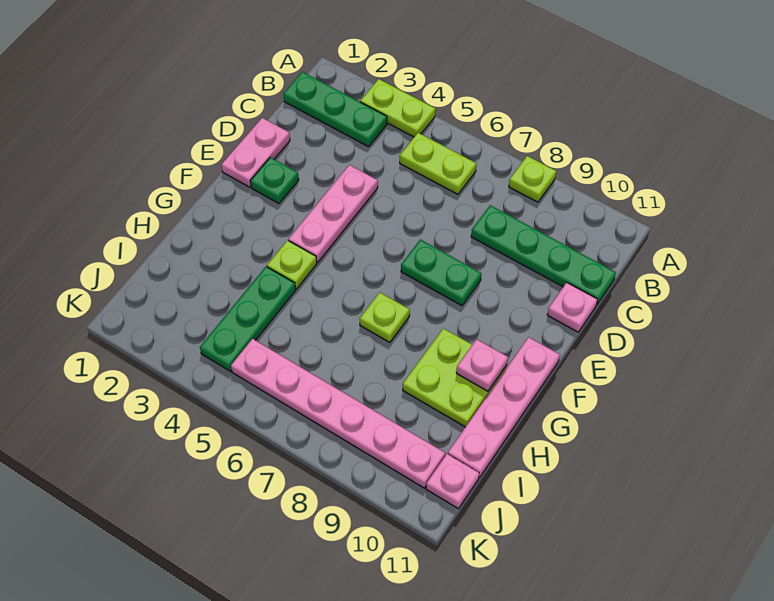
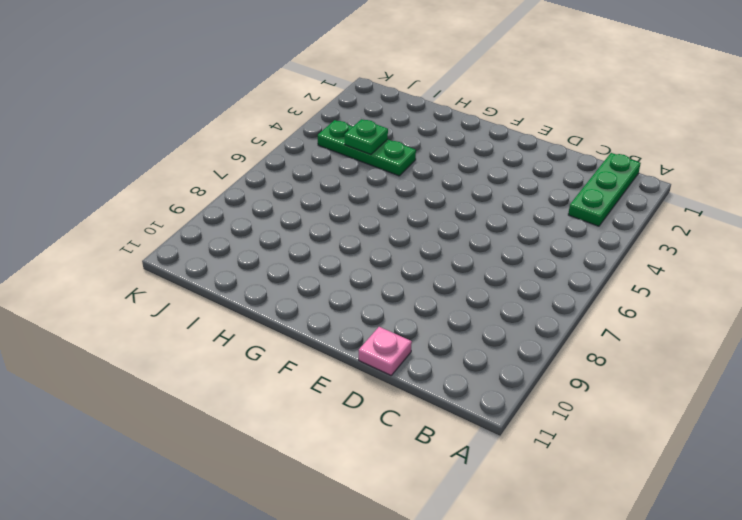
green 1x1 plate [344,119,388,155] -> green 1x1 plate moved to [250,157,299,203]
none -> lime 1x2 plate [360,79,435,137]
none -> lime 1x1 plate [509,156,556,202]
none -> lime 1x2 plate [400,133,476,194]

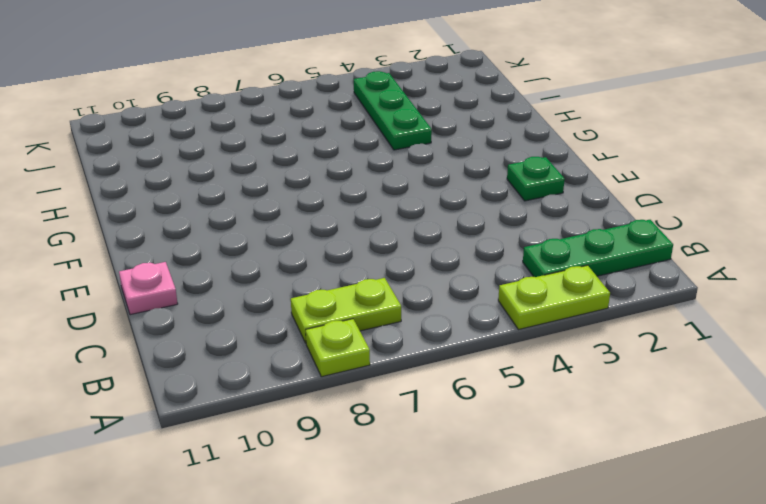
lime 1x2 plate [291,278,401,343] -> lime 1x2 plate moved to [400,133,476,194]
none -> green 1x4 plate [471,205,616,305]
none -> pink 1x2 plate [221,118,290,187]
none -> pink 1x3 plate [288,165,378,262]

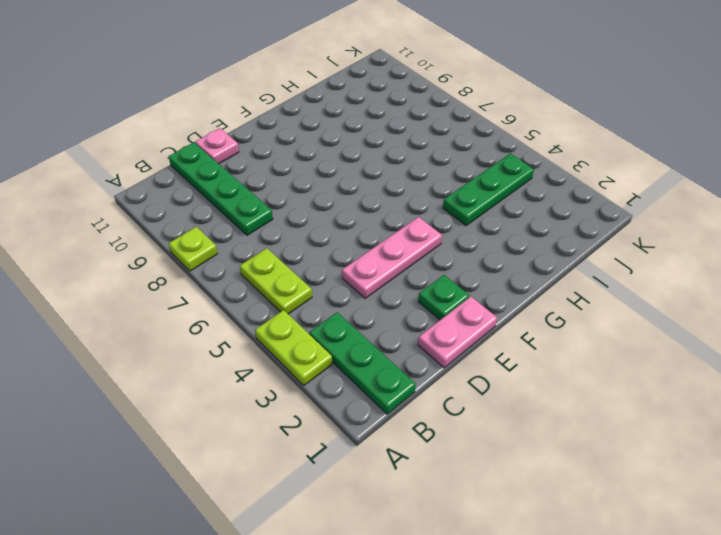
none -> green 1x2 plate [401,240,481,306]
none -> pink 1x4 plate [448,337,560,478]
none -> lime 1x1 plate [267,240,317,289]

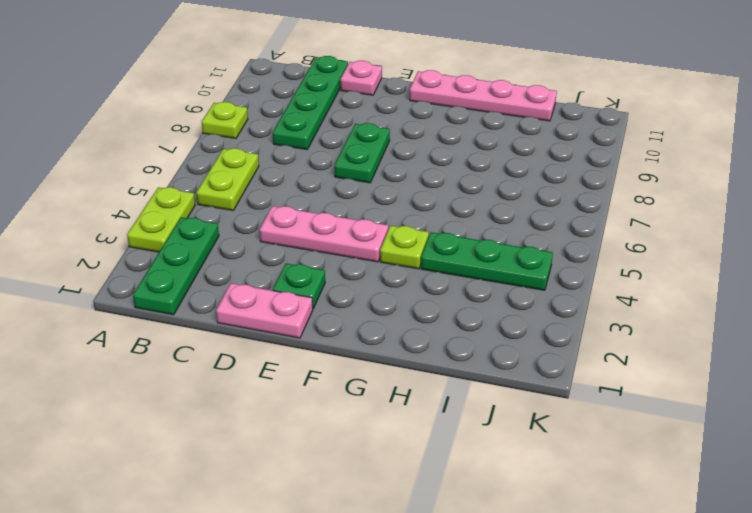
none -> lime 1x1 plate [360,292,410,342]
none -> lime 2x2 plate [403,328,507,427]
none -> pink 1x6 plate [231,339,445,488]

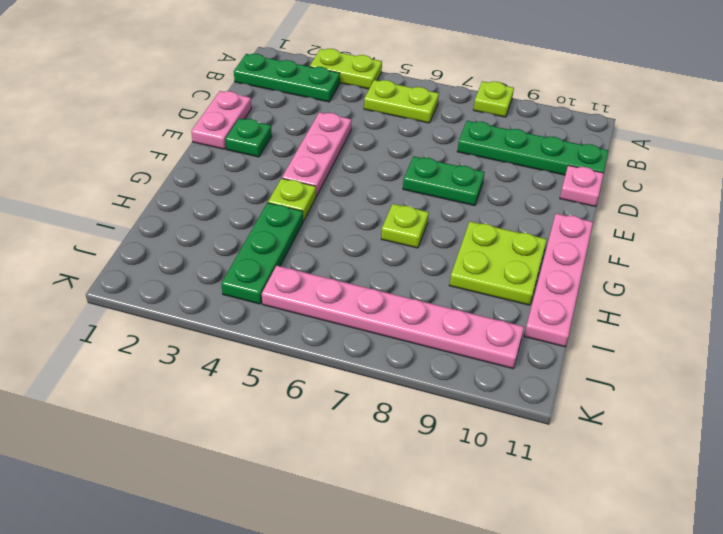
none -> pink 1x1 plate [426,454,479,508]
none -> pink 1x1 plate [456,339,508,391]

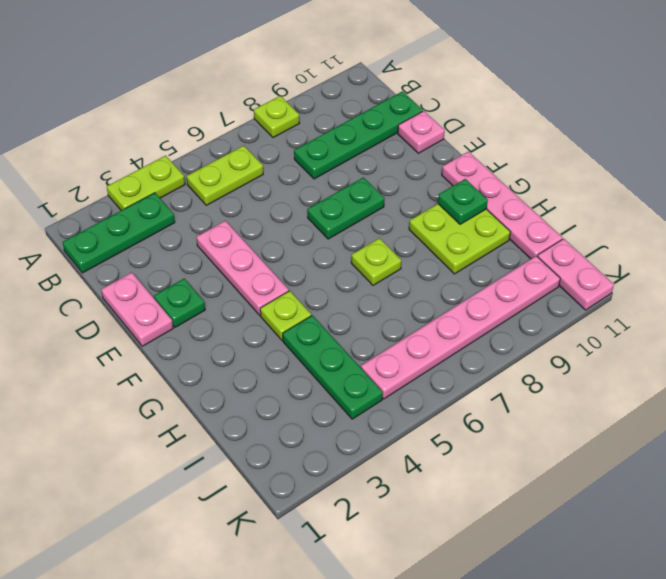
green 1x1 plate [438,179,488,224] -> pink 1x1 plate [456,339,508,391]
pink 1x2 plate [537,239,614,310] -> pink 1x1 plate [426,454,479,508]

